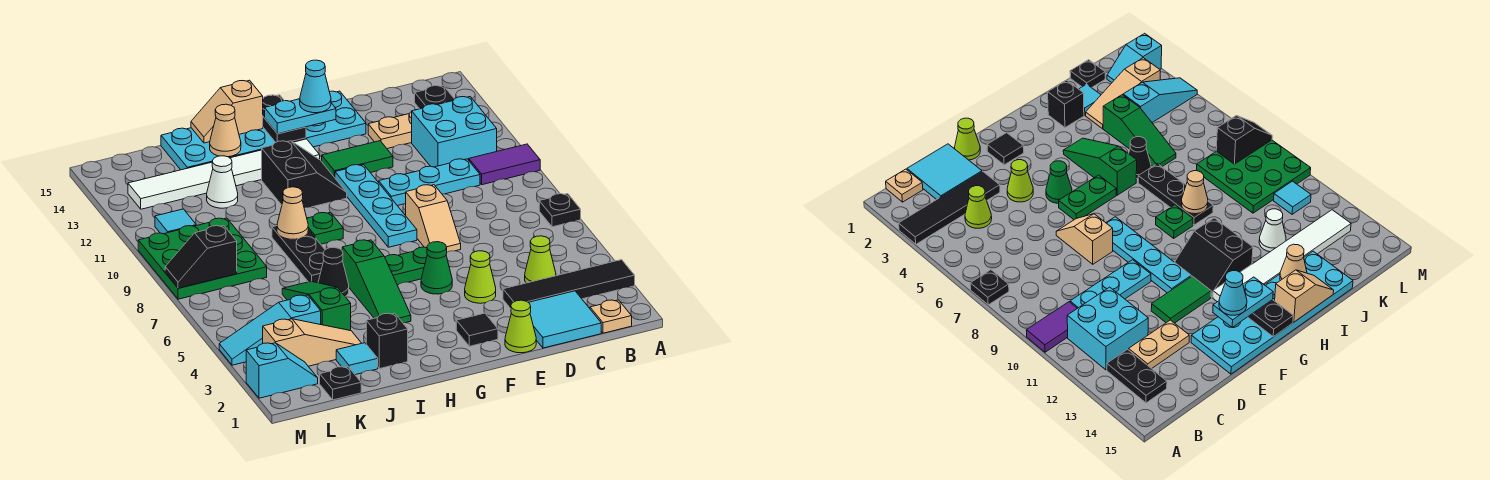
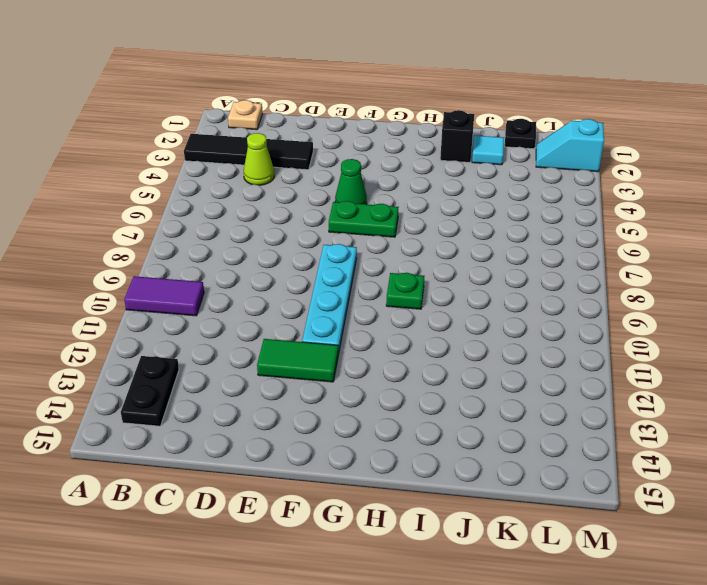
none -> black 1x1 plate [539,194,581,227]
none -> cyan 2x2 brick [412,97,497,167]
none -> cyan 2x2 tile [528,291,601,348]
none -> cyan 1x3 plate [379,159,480,206]

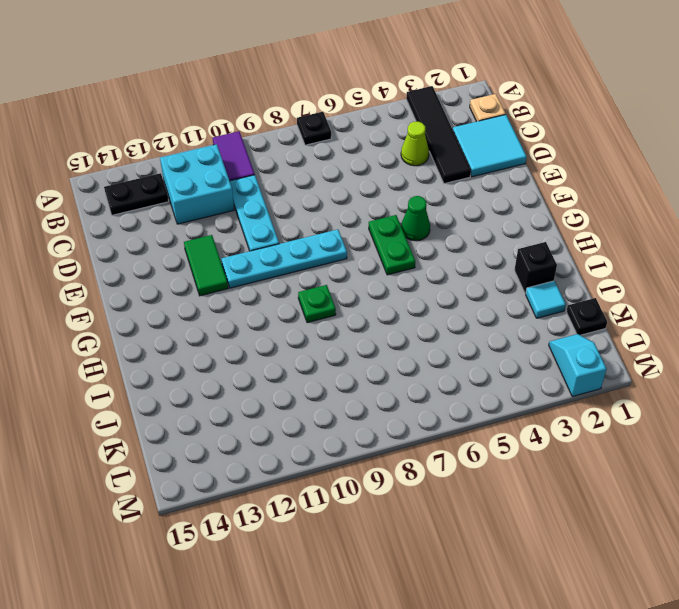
none -> tan 1x2 plate [368,111,412,149]
none -> lime 1x1 cone [505,300,536,353]
none -> lime 1x1 cone [465,251,496,303]
none -> tan 1x2 slope [406,185,461,252]

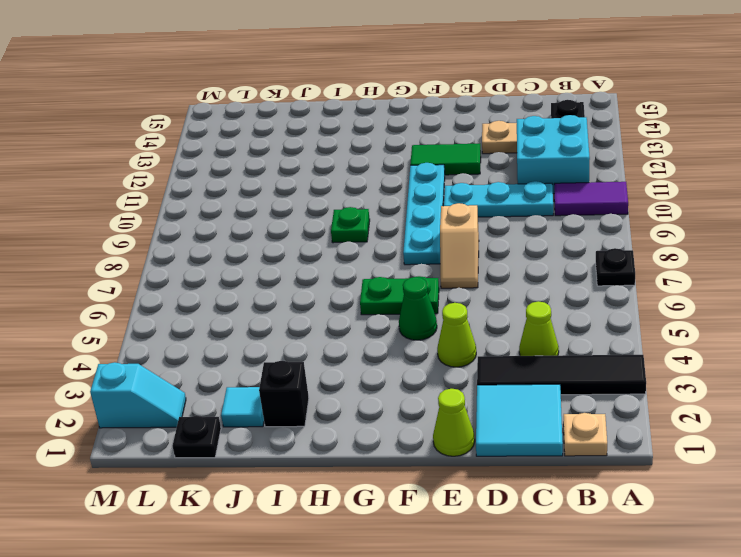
none -> cyan 2x6 plate [161,91,366,170]
none -> black 1x1 tile [456,313,498,346]
none -> black 2x2 slope [262,141,347,208]
none -> white 1x6 tile [128,139,320,209]

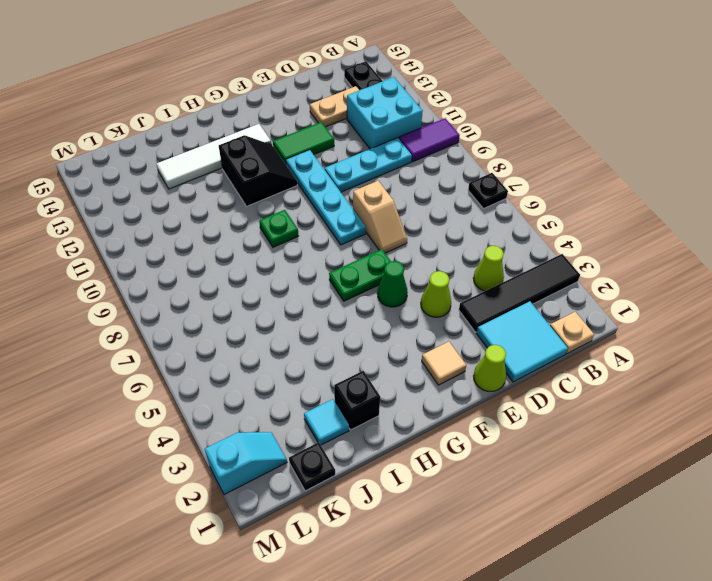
tan 1x1 tile [422,342,466,385] -> black 1x1 tile [456,313,498,346]
white 1x4 tile [157,124,271,189] -> white 1x6 tile [128,139,320,209]
none -> cyan 2x6 plate [161,91,366,170]
none -> green 1x3 slope [342,240,411,323]
none -> black 1x1 cone [318,247,349,296]
none -> black 1x3 plate [272,226,325,283]

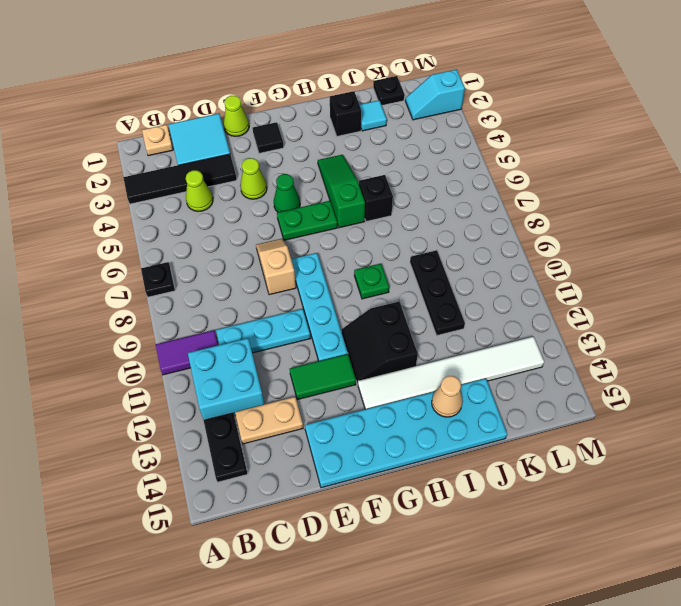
black 1x1 brick [359,175,393,221] -> black 1x1 cone [318,247,349,296]
black 1x3 plate [410,250,465,335] -> black 1x3 plate moved to [272,226,325,283]
none -> tan 1x3 slope [263,319,362,366]
none -> green 1x3 slope [282,281,351,331]
none -> white 1x1 cone [207,156,238,208]
none -> cyan 1x3 slope [219,295,321,365]

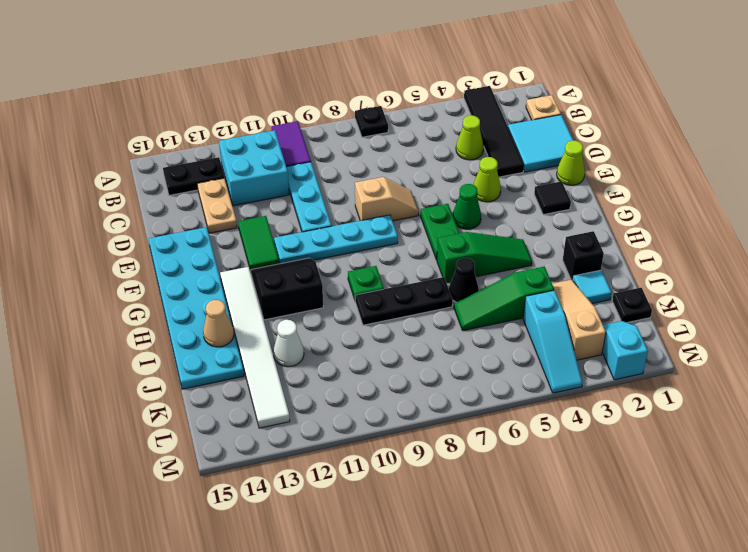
none -> green 3x3 plate [138,218,267,299]
none -> cyan 1x1 tile [155,209,196,234]
none -> black 1x2 plate [263,95,306,142]
none -> tan 1x2 slope [191,80,263,143]

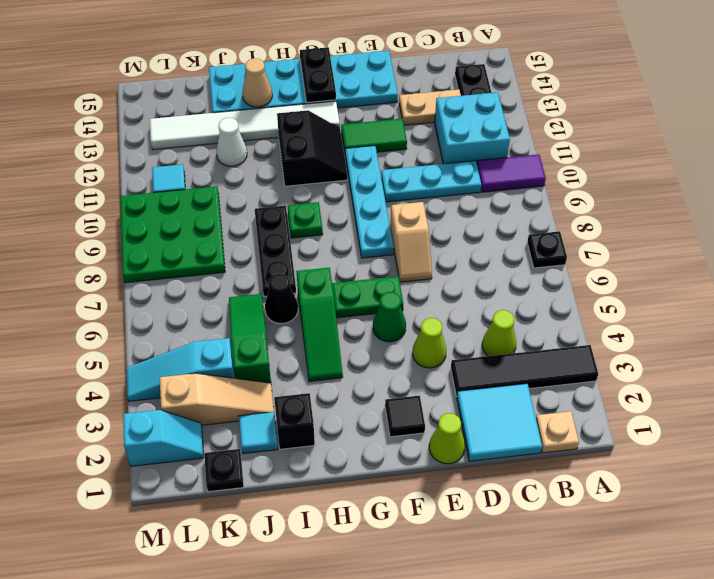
none -> tan 1x2 slope [191,80,263,143]
none -> tan 1x1 cone [277,187,308,239]
none -> black 1x2 slope [165,226,237,288]
none -> cyan 1x2 plate [265,99,336,134]

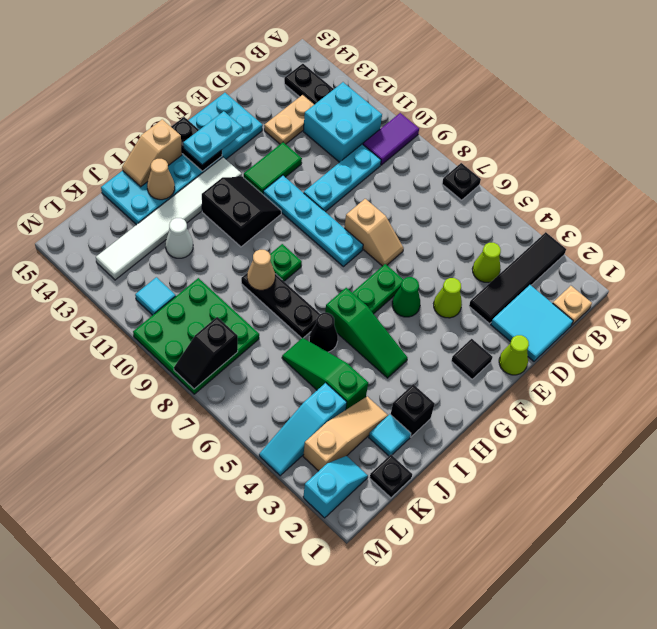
none -> cyan 1x1 cone [300,60,331,113]

